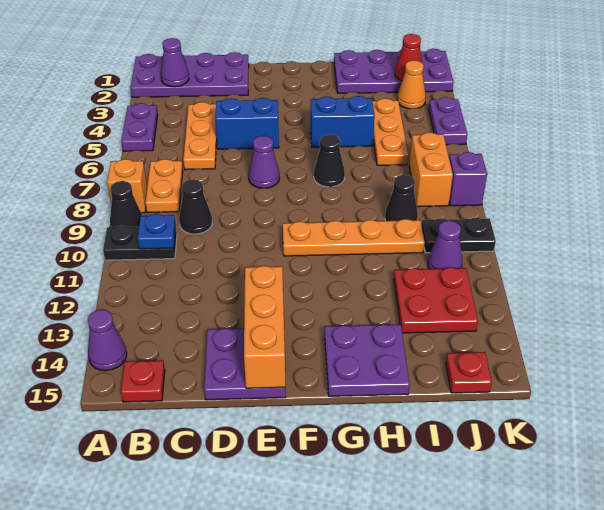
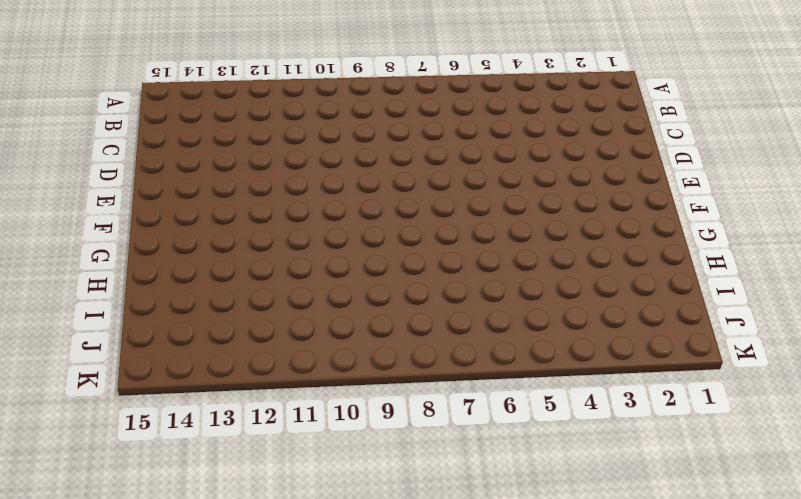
none -> purple 2x4 plate [131,52,249,97]
none -> purple 1x2 plate [122,103,158,151]
none -> orange 1x1 brick [107,159,147,213]
none -> black 1x1 cone [110,181,142,227]

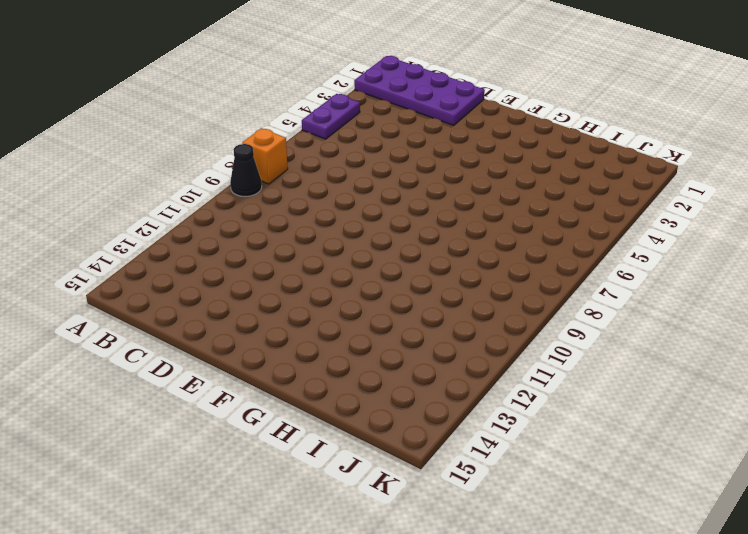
none -> black 1x2 plate [103,225,177,260]
none -> purple 1x1 cone [88,310,127,371]
none -> orange 1x2 plate [145,159,183,213]
none -> red 1x1 plate [121,360,165,402]

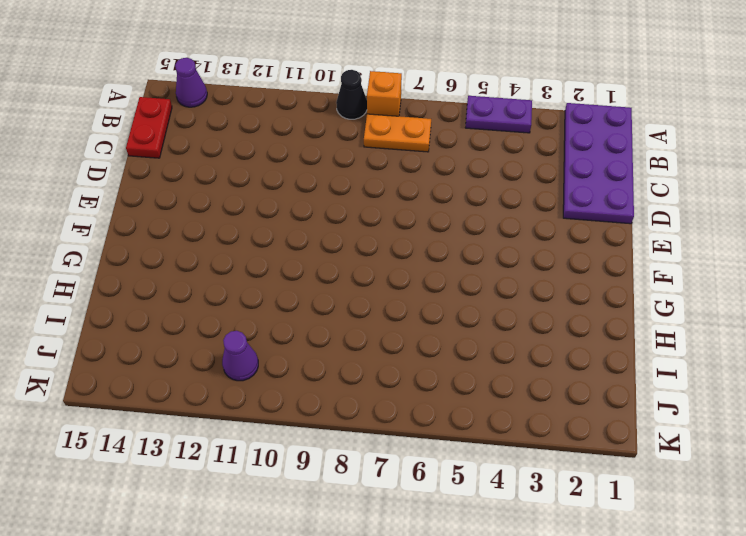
red 1x2 plate [126,97,172,158] -> red 1x1 plate [121,360,165,402]
none -> black 1x2 plate [103,225,177,260]
none -> orange 1x3 plate [183,102,217,170]
none -> black 1x1 cone [179,179,212,234]
none -> blue 1x2 brick [215,98,279,149]

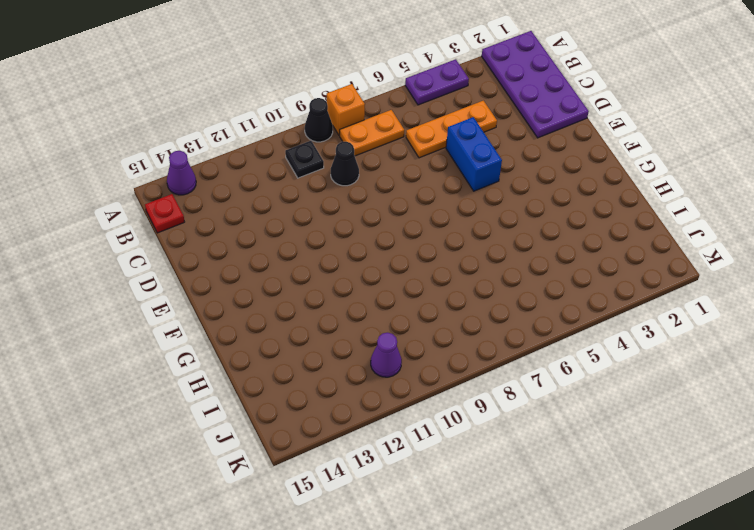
black 1x1 plate [285,141,324,178] -> black 1x2 plate [103,225,177,260]
none -> purple 2x2 plate [204,328,286,400]
none -> purple 1x1 cone [249,136,280,188]
none -> orange 1x4 plate [283,219,425,256]
none -> blue 1x2 brick [311,96,375,147]

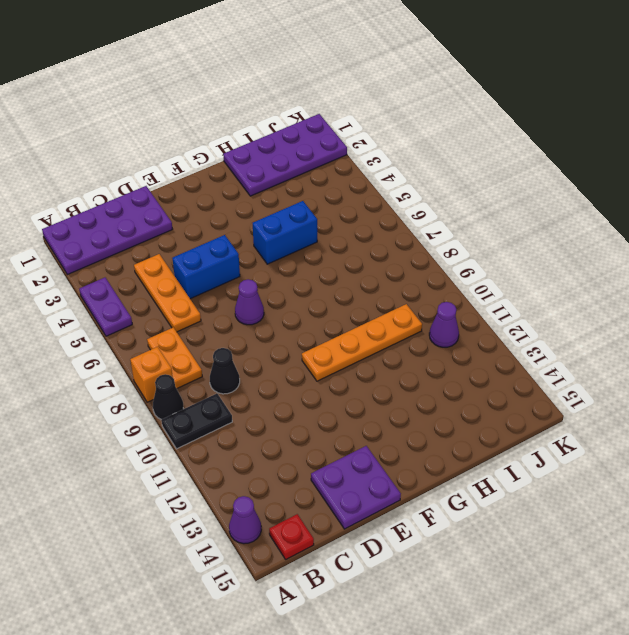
none -> black 1x1 cone [314,134,345,187]
none -> purple 2x2 plate [325,324,410,396]
none -> orange 1x3 plate [373,98,408,165]
none -> black 1x1 cone [385,175,418,221]

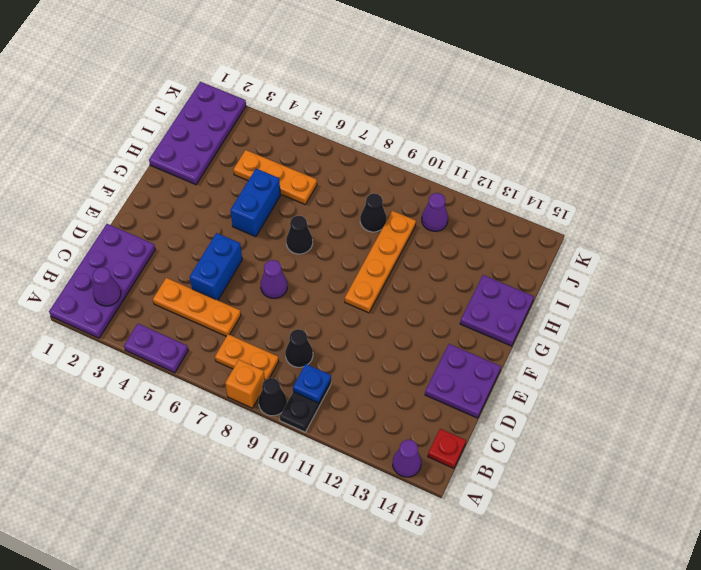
none -> red 2x2 plate [394,267,478,333]
none -> orange 1x1 cone [397,60,426,109]
none -> orange 1x2 brick [409,132,453,207]
none -> black 1x2 plate [422,217,496,253]

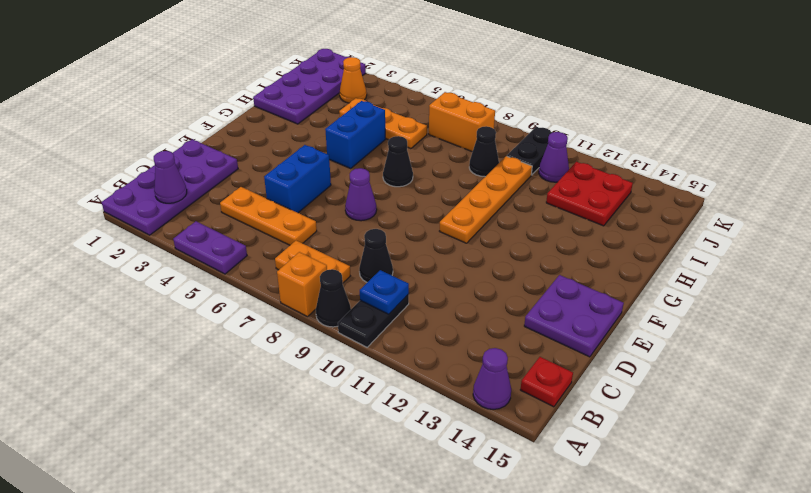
none -> purple 2x2 plate [325,324,410,396]
none -> red 1x1 plate [446,352,492,393]
none -> purple 1x2 plate [429,97,467,145]
none -> purple 1x1 brick [449,152,487,206]

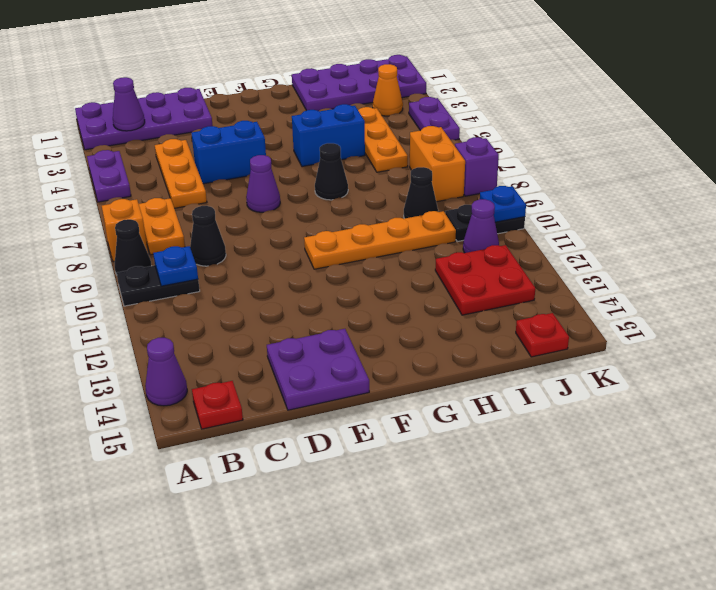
blue 1x1 plate [480,186,526,222] -> none
none -> purple 2x2 plate [325,324,410,396]
none -> orange 1x3 brick [244,266,285,388]
none -> red 1x1 cone [395,34,422,81]

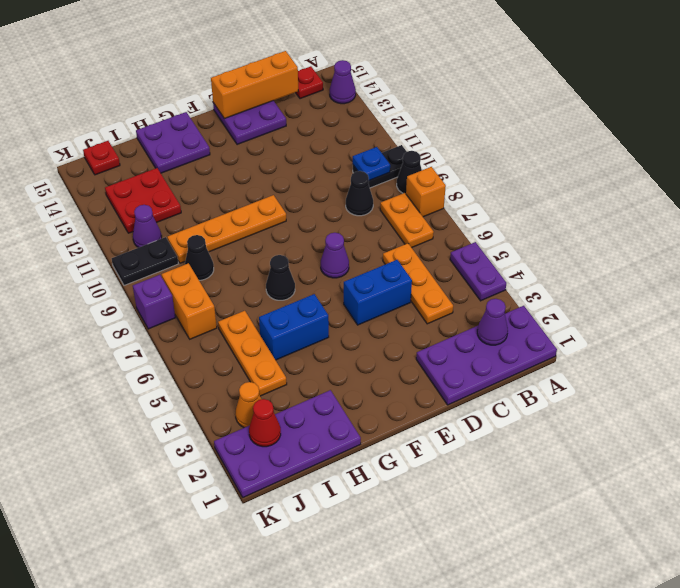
orange 1x3 brick [211,51,298,119] -> orange 1x3 brick turned to [244,266,285,388]
none -> purple 1x2 plate [429,97,467,145]

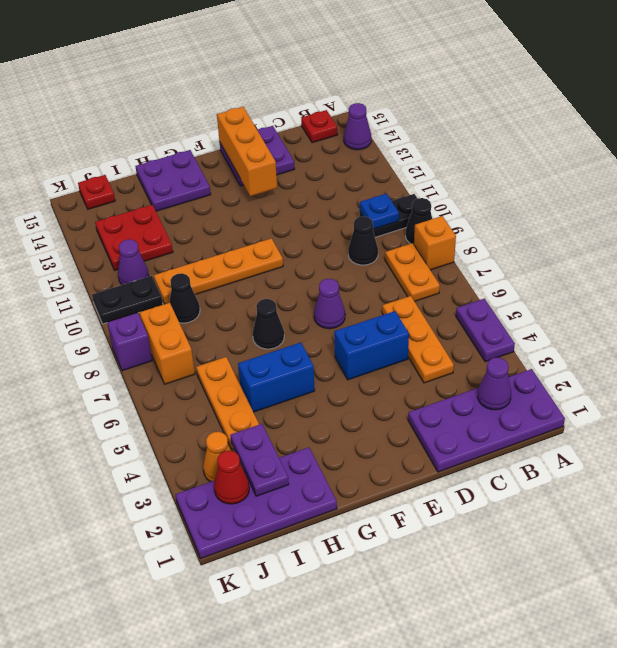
purple 1x2 plate [231,424,289,496] -> purple 1x2 plate moved to [429,97,467,145]

